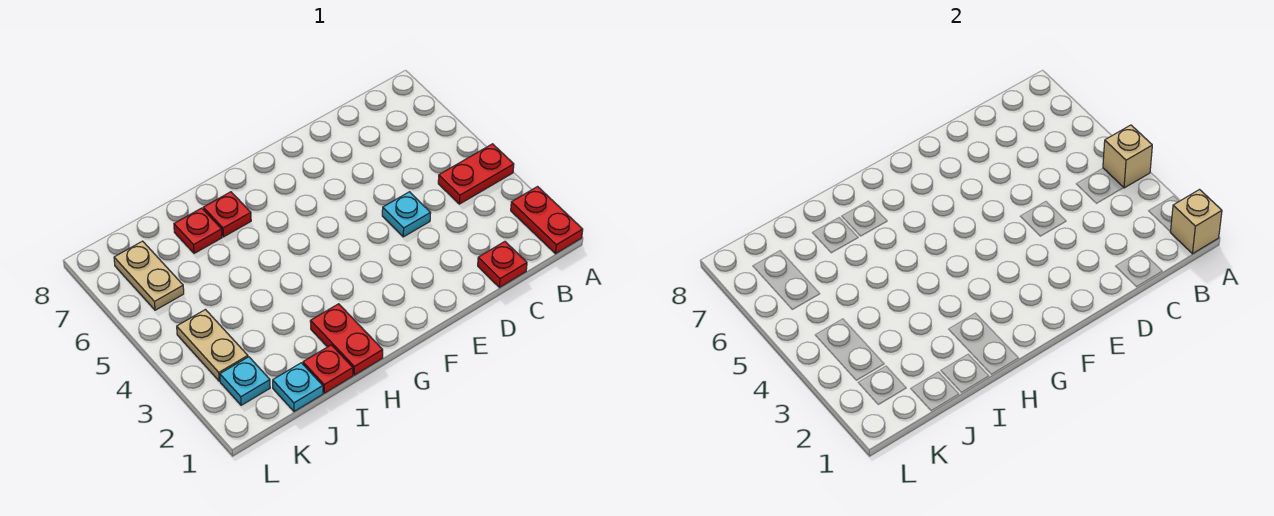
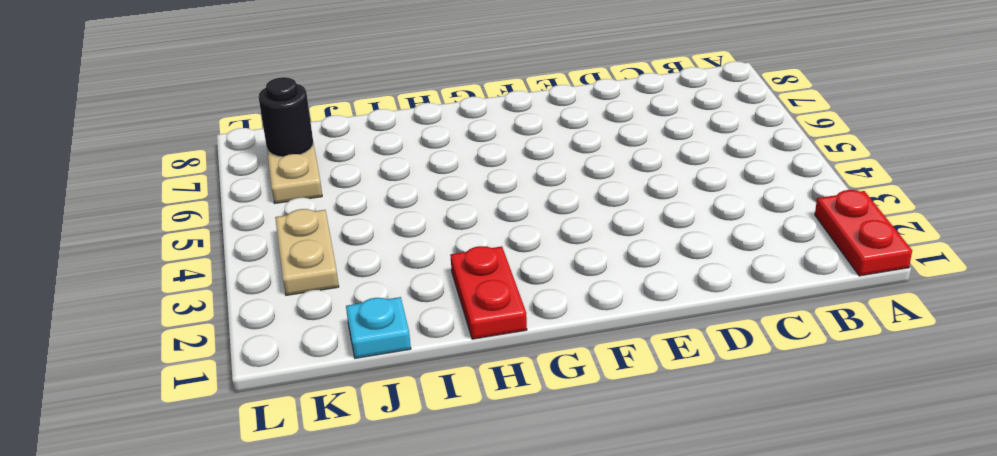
black 1x1 round brick [258,77,313,157] -> none
none -> red 1x2 plate [438,144,514,204]
none -> red 1x1 plate [478,242,527,287]
none -> cyan 1x1 plate [382,192,431,237]

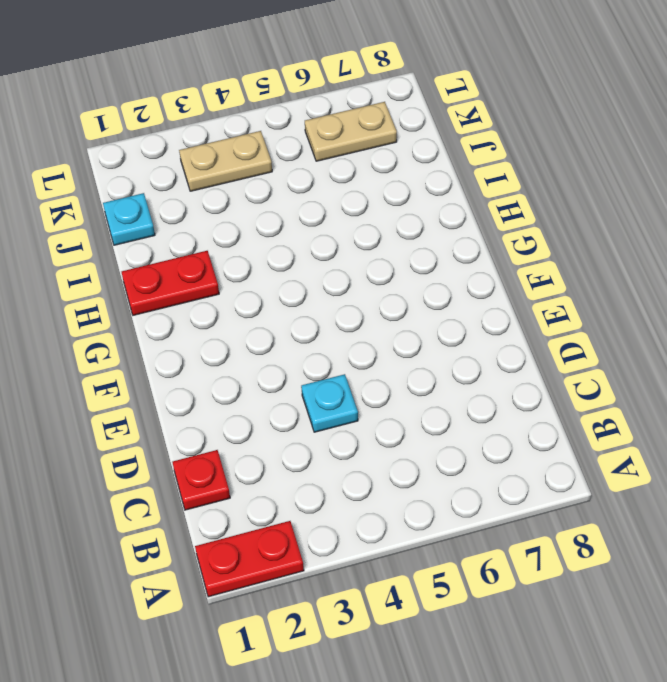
none -> red 1x2 plate [438,144,514,204]
none -> red 1x1 plate [203,192,251,237]
none -> red 1x1 plate [303,345,353,393]

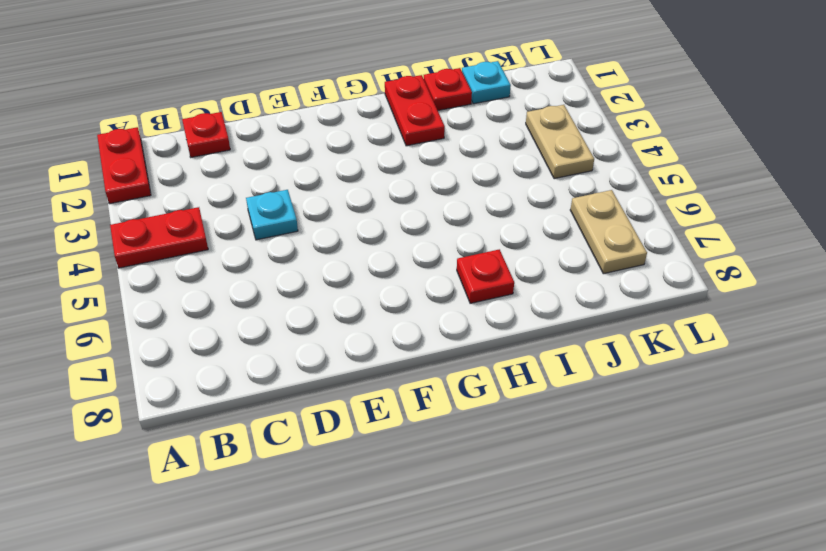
none -> red 1x1 plate [174,208,222,253]
none -> cyan 1x1 plate [220,357,270,405]
none -> tan 1x1 brick [1170,190,1222,254]

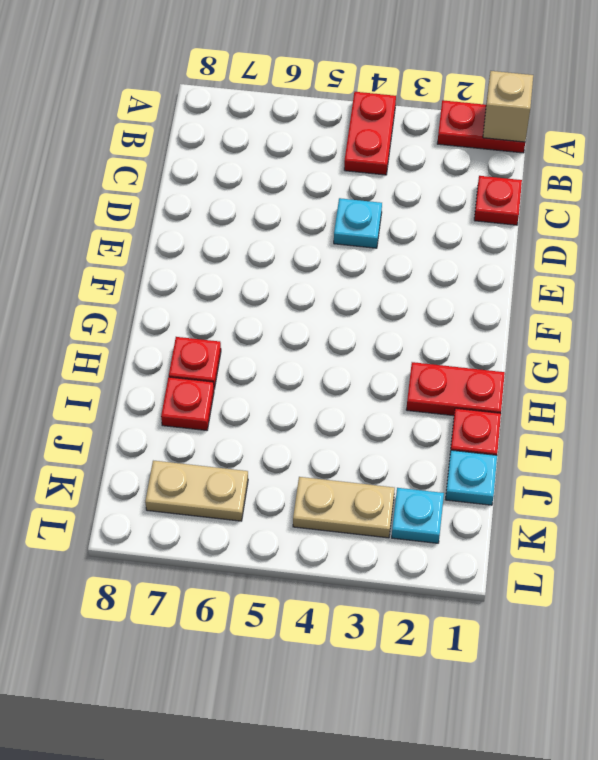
none -> tan 1x1 brick [1103,125,1152,188]

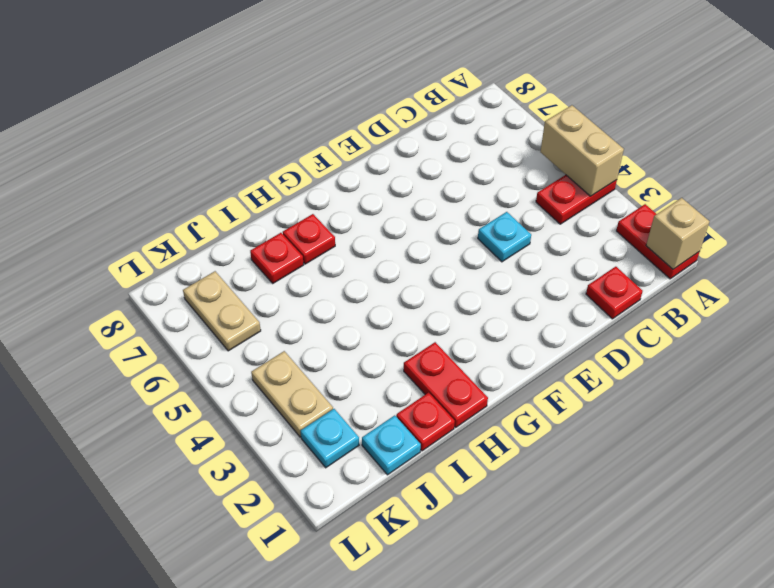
tan 1x2 brick [540,105,624,196] -> tan 1x1 brick [1103,125,1152,188]

